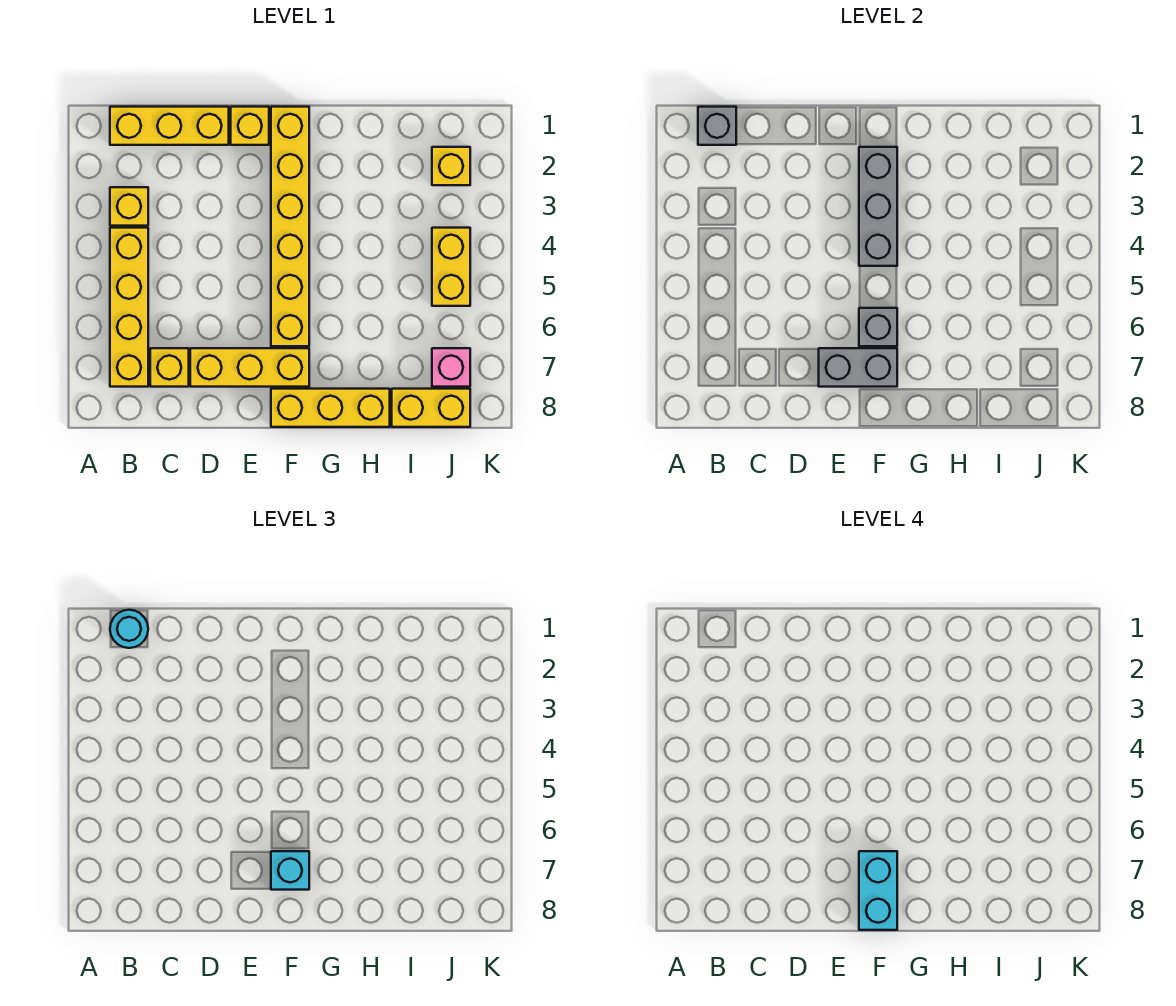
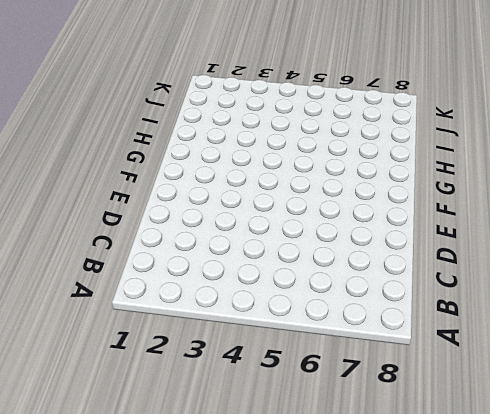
none -> yellow 1x3 brick [110,107,229,145]
none -> yellow 1x1 brick [110,187,148,226]
none -> yellow 1x4 brick [110,228,148,387]

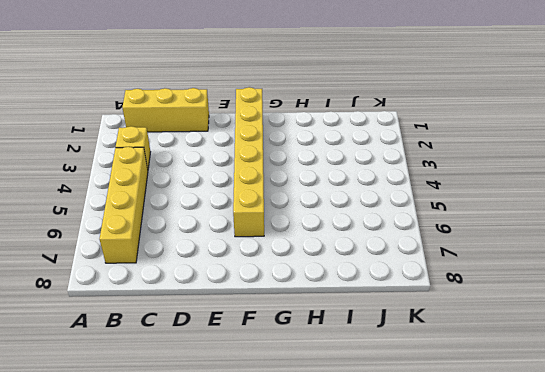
none -> yellow 1x1 brick [150,348,189,387]
none -> yellow 1x3 brick [190,348,309,387]
none -> yellow 1x1 brick [231,107,269,145]

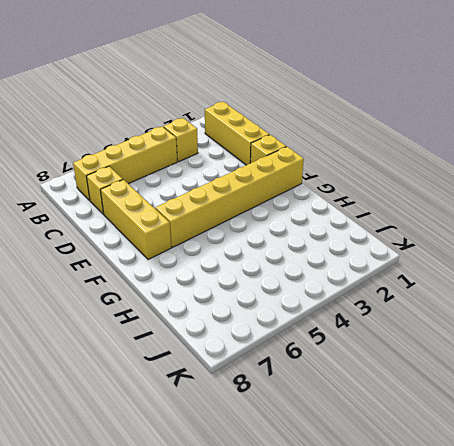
none -> yellow 1x3 brick [271,389,390,427]
none -> yellow 1x2 brick [392,389,470,427]
none -> yellow 1x1 brick [432,147,470,185]

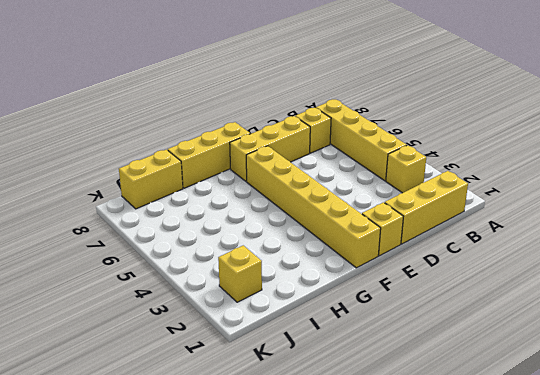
none -> yellow 1x2 brick [432,228,470,306]
none -> pink 1x1 brick [432,348,470,387]
none -> grey 1x1 brick [698,107,736,145]

